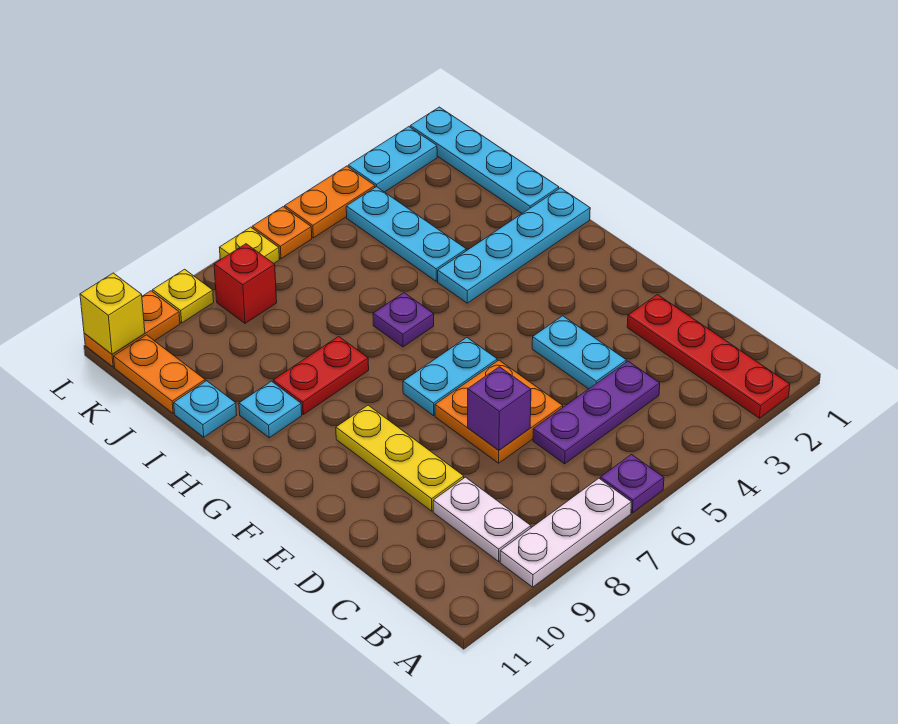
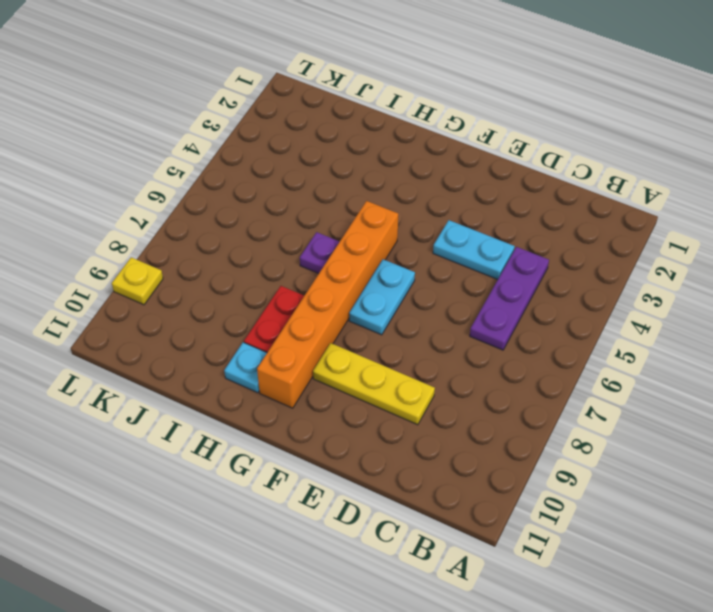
orange 1x6 brick [257,201,398,408] -> none
none -> red 1x4 plate [627,295,790,418]
none -> purple 1x1 plate [600,455,664,513]
none -> white 1x3 plate [500,478,632,587]

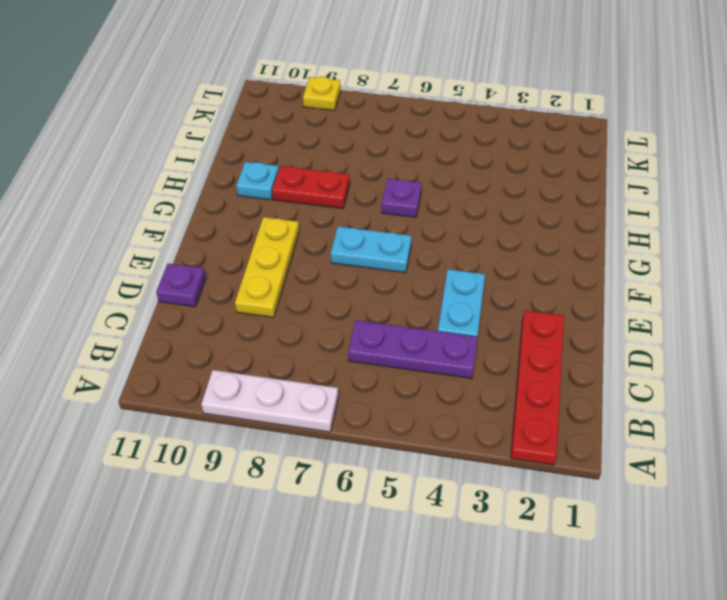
purple 1x1 plate [156,264,206,307] -> purple 1x1 plate moved to [600,455,664,513]
none -> white 1x2 plate [433,477,531,561]
none -> orange 2x2 plate [435,360,563,463]
none -> cyan 1x4 plate [438,188,590,303]

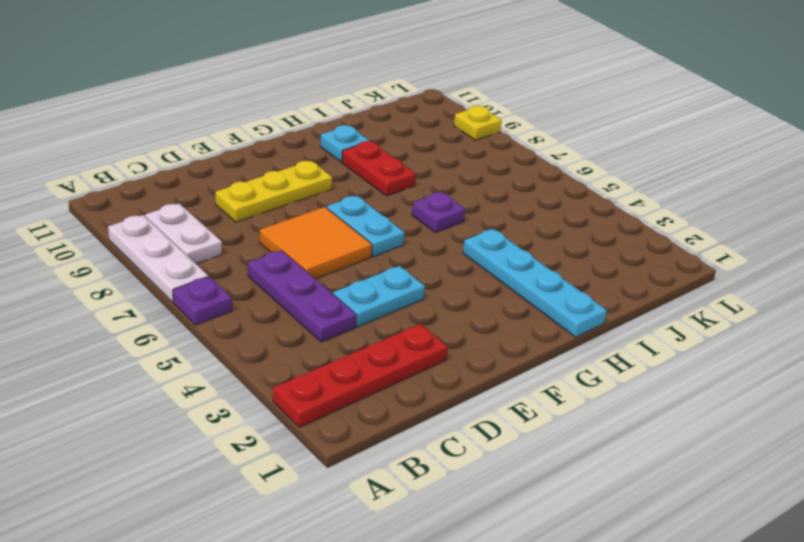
white 1x2 plate [145,204,222,264] -> white 1x2 plate turned to [433,477,531,561]
orange 2x2 tile [259,207,372,279] -> orange 2x2 plate [435,360,563,463]
none -> cyan 1x4 plate [410,107,559,213]
none -> cyan 1x3 plate [346,187,466,281]
none -> cyan 1x1 plate [174,381,237,437]

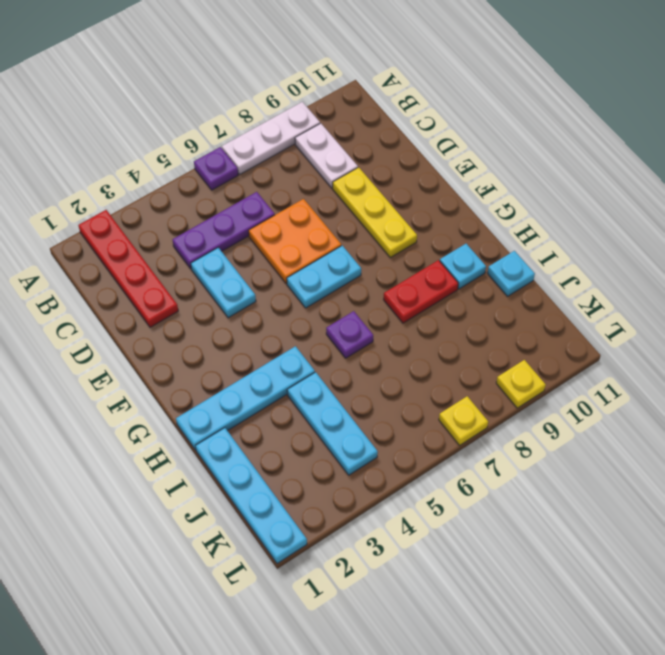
none -> orange 1x2 plate [114,335,205,414]
none -> red 1x1 brick [214,244,277,323]
none -> cyan 1x2 plate [348,127,437,192]

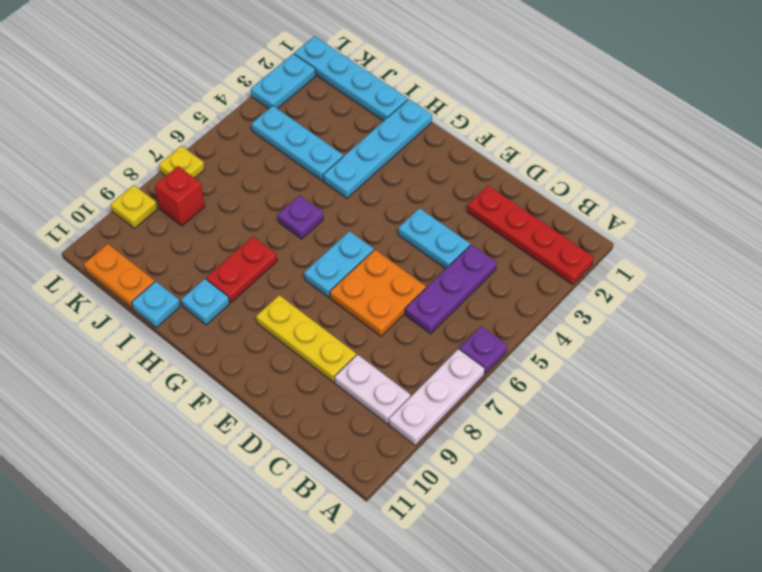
none -> orange 1x2 plate [285,166,375,238]
none -> orange 1x1 plate [252,207,312,259]
none -> orange 1x2 plate [84,291,180,367]

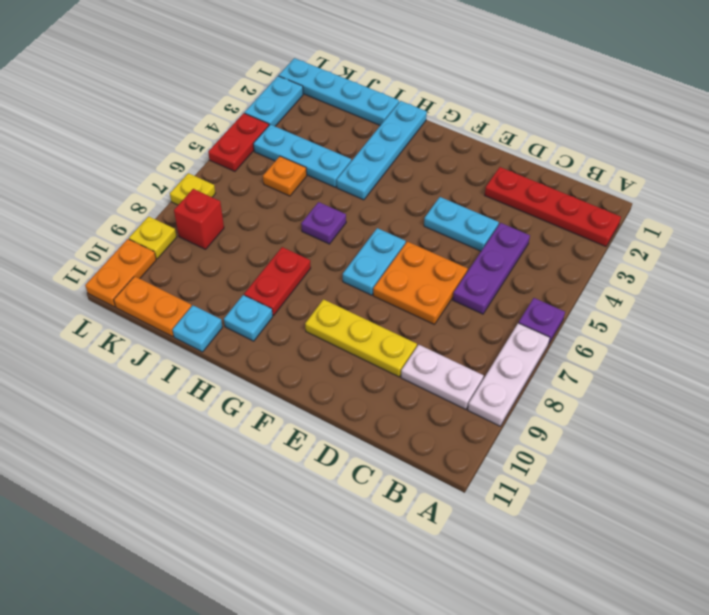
orange 1x1 plate [263,156,307,196] -> orange 1x1 plate moved to [252,207,312,259]
red 1x2 plate [208,113,269,171] -> orange 1x2 plate [285,166,375,238]
none -> purple 1x1 brick [468,367,531,450]
none -> yellow 1x1 brick [80,273,145,354]

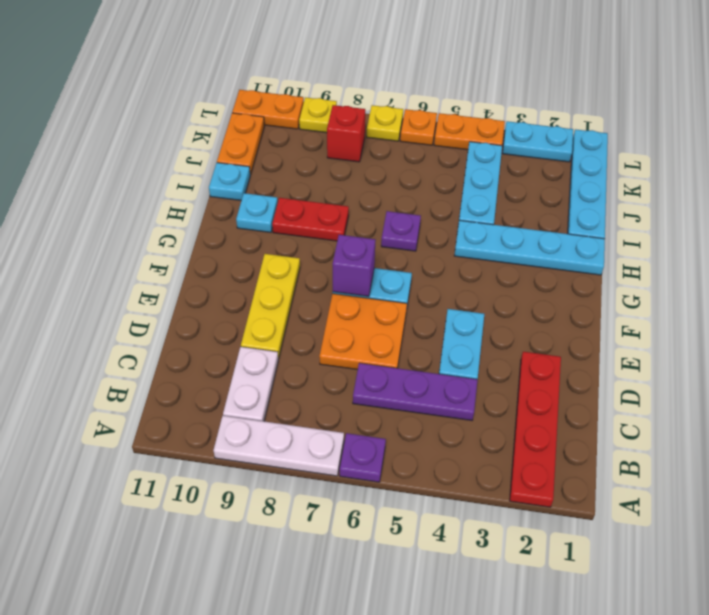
purple 1x1 brick [333,235,375,297] -> purple 1x1 brick moved to [468,367,531,450]
none -> yellow 1x1 brick [80,273,145,354]

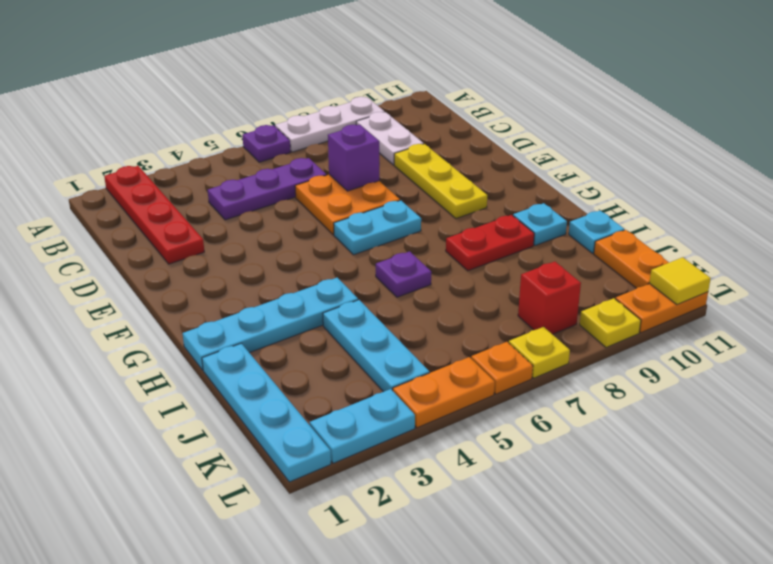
yellow 1x1 tile [649,257,711,305] -> yellow 1x1 brick [80,273,145,354]
none -> cyan 1x2 plate [532,316,626,389]

